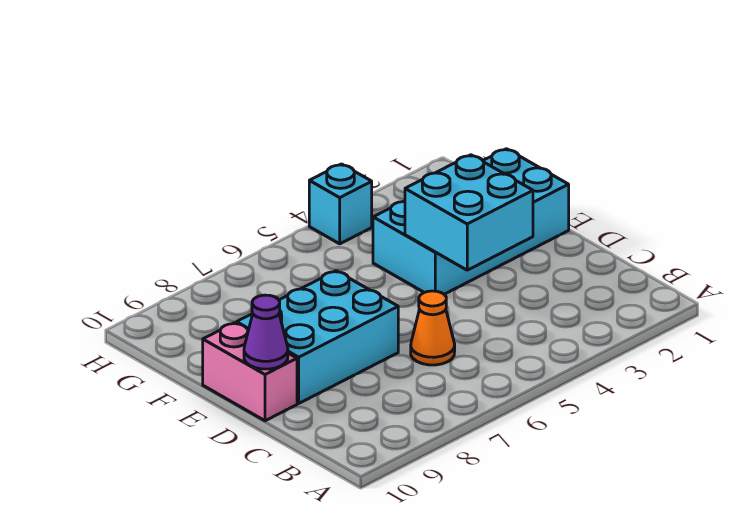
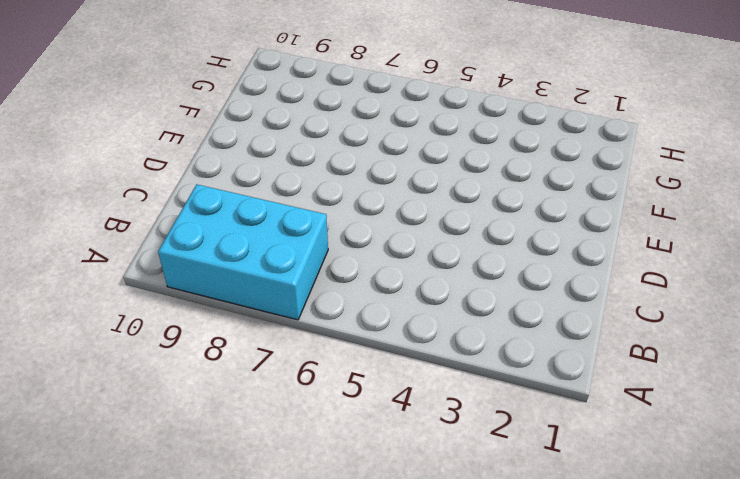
cyan 2x3 brick [158,184,328,320] -> cyan 2x3 brick moved to [237,271,398,403]
none -> orange 1x1 cone [411,291,455,365]
none -> pink 1x2 brick [203,323,297,421]

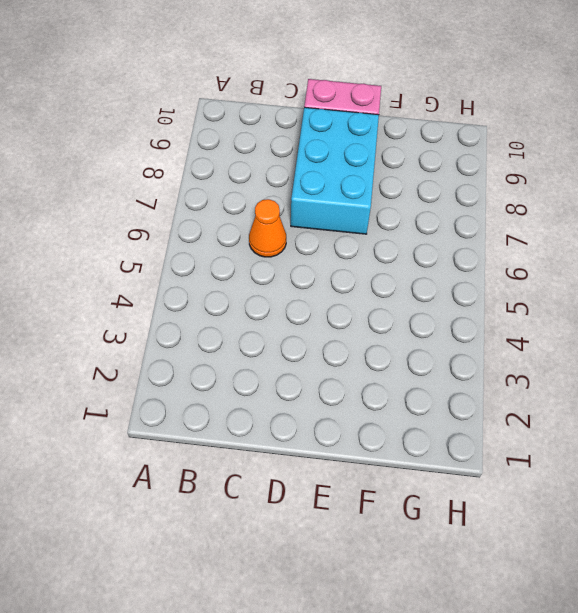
none -> cyan 2x4 brick [373,149,569,294]
none -> cyan 1x1 brick [309,164,372,244]

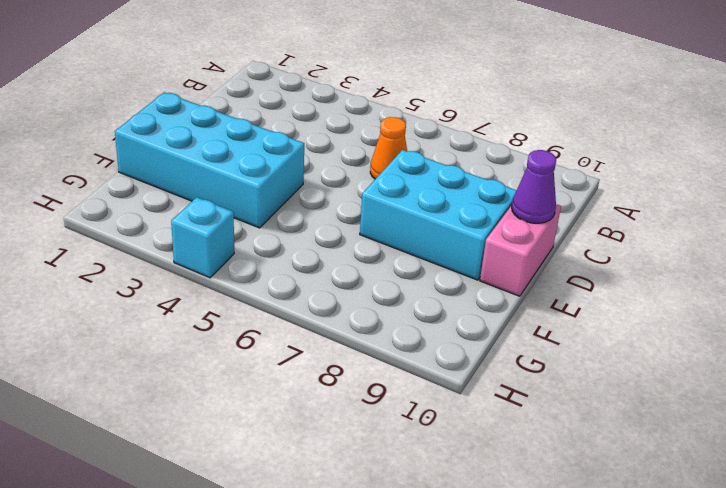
none -> cyan 2x2 brick [405,155,533,270]

